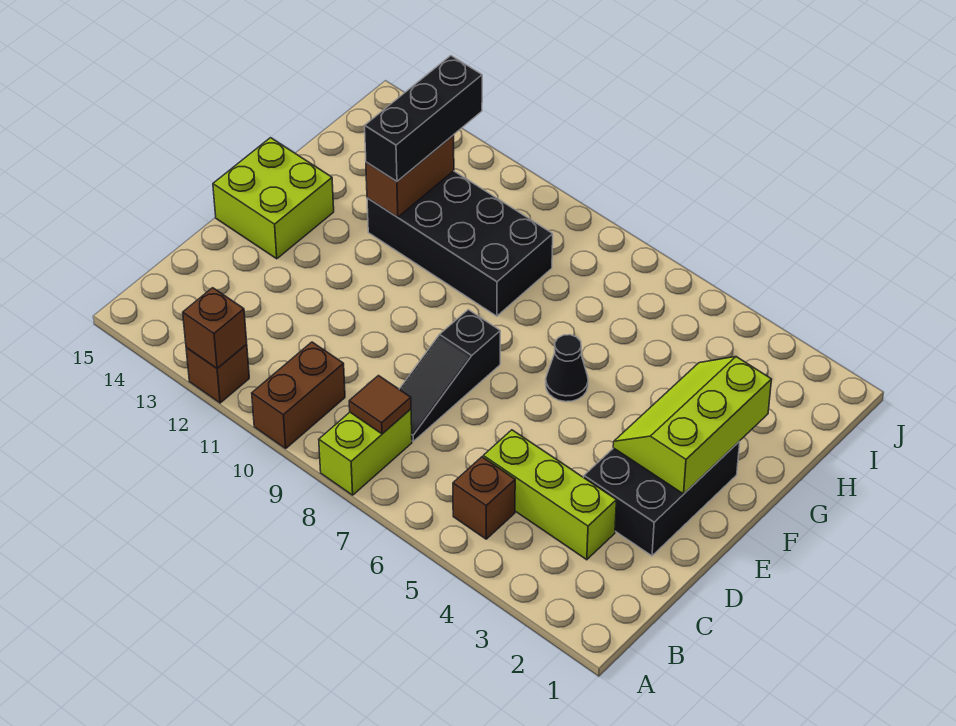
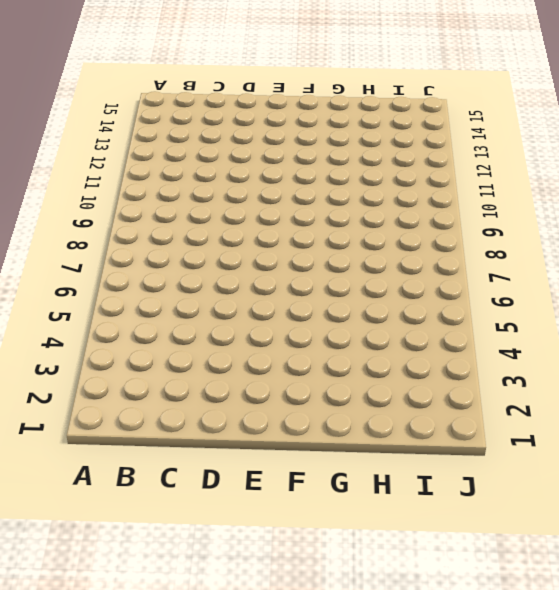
none -> lime 1x2 brick [319,409,412,495]
none -> brown 1x2 brick [252,342,345,448]
none -> brown 1x1 brick [186,344,249,403]

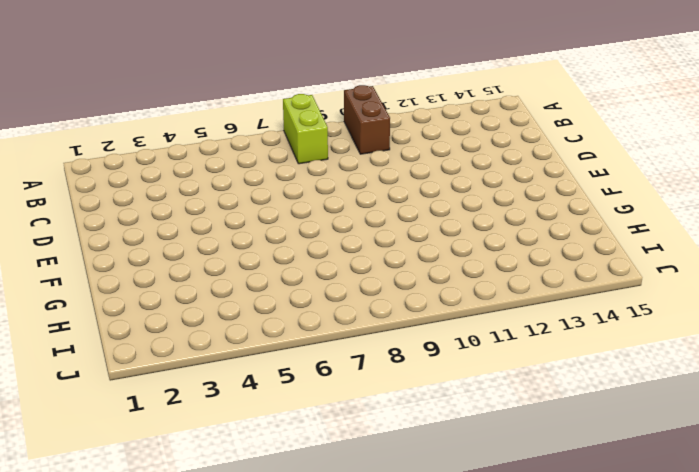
none -> brown 1x1 brick [186,344,249,403]
none -> brown 1x1 brick [453,457,515,539]
none -> lime 1x3 brick [483,430,617,560]

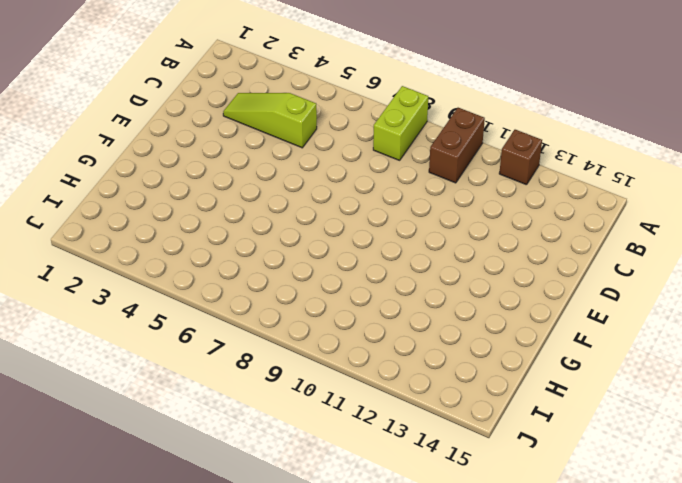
lime 1x3 slope [223,93,317,148] -> lime 1x3 brick [483,430,617,560]
none -> brown 1x1 brick [453,457,515,539]
none -> black 1x3 slope [399,310,500,441]
none -> black 2x3 brick [584,441,740,556]

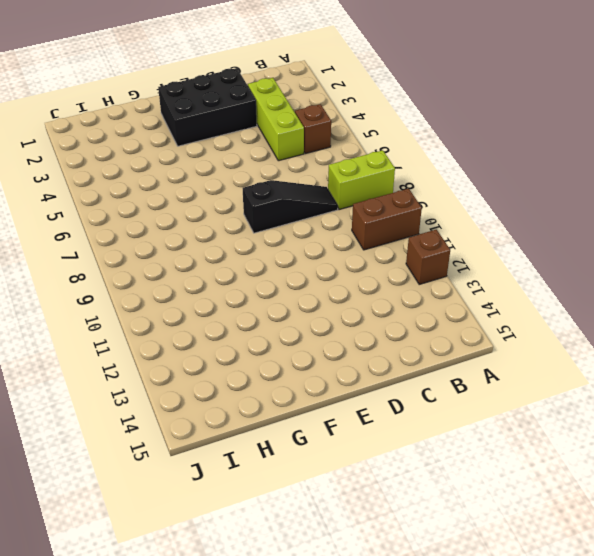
none -> lime 2x2 brick [213,138,334,259]
none -> black 1x1 cone [546,335,588,402]
none -> black 2x4 brick [367,171,553,316]

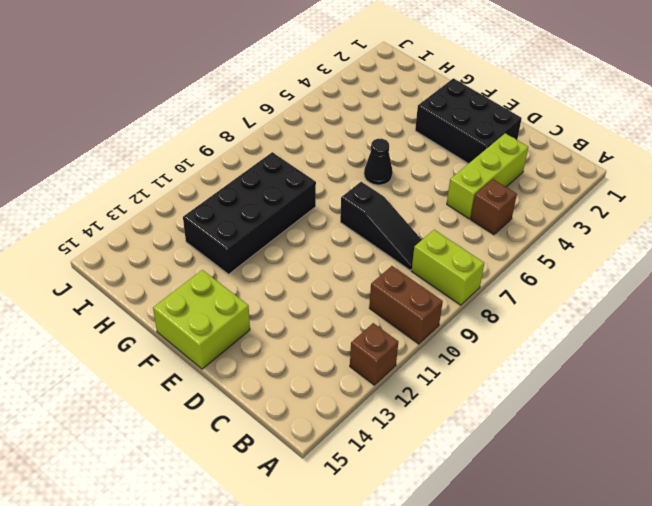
none -> brown 1x1 brick [183,288,247,368]
none -> brown 1x1 tile [349,376,411,434]
none -> lime 2x3 slope [613,357,772,494]

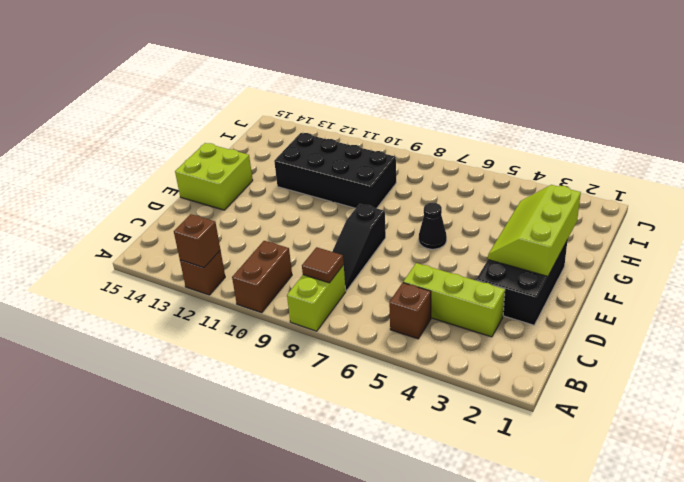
none -> brown 1x2 brick [366,135,454,217]
none -> black 1x3 brick [365,56,482,181]

